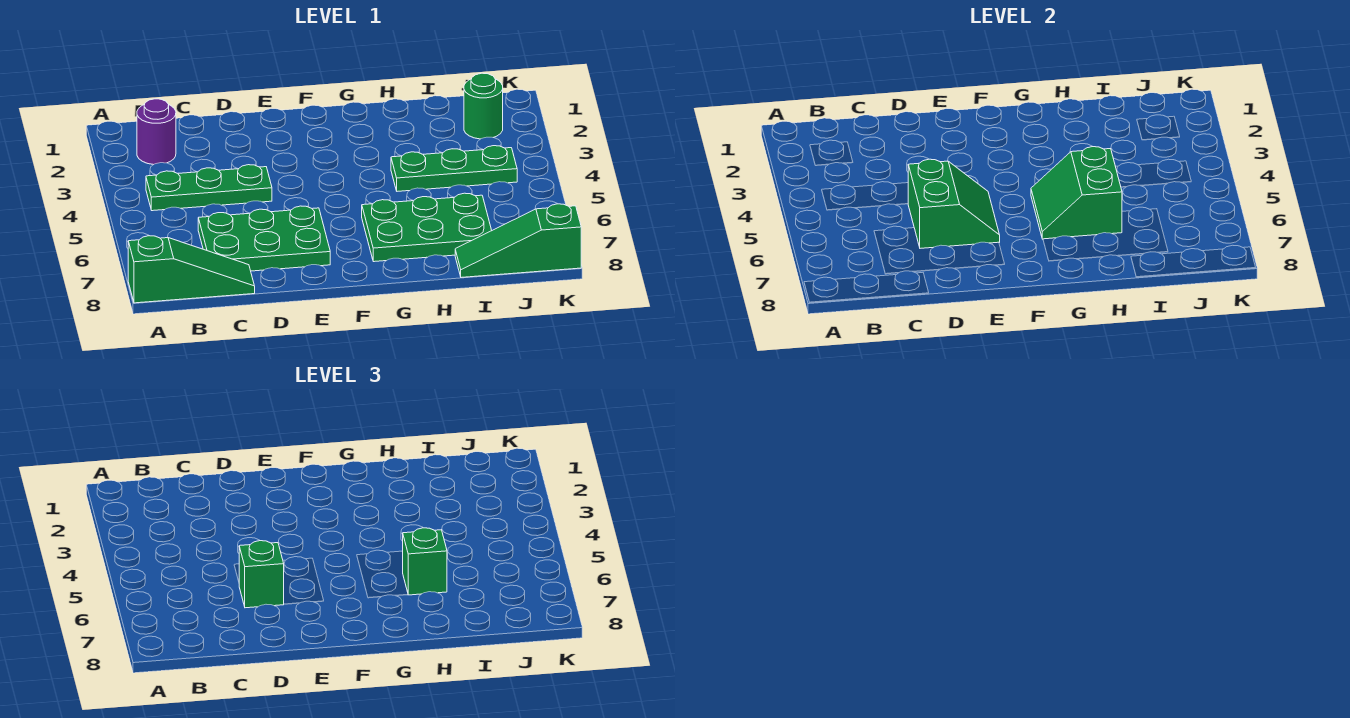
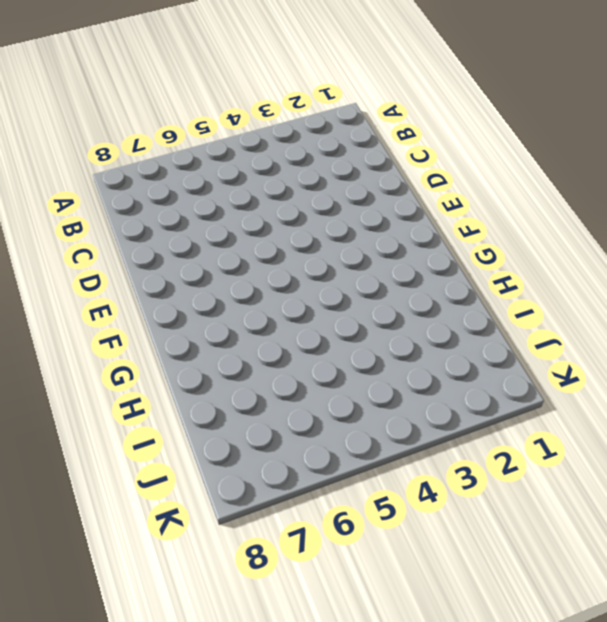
none -> green 1x3 slope [128,236,255,303]
none -> purple 1x1 round brick [137,99,176,165]
none -> green 1x3 plate [146,165,272,211]

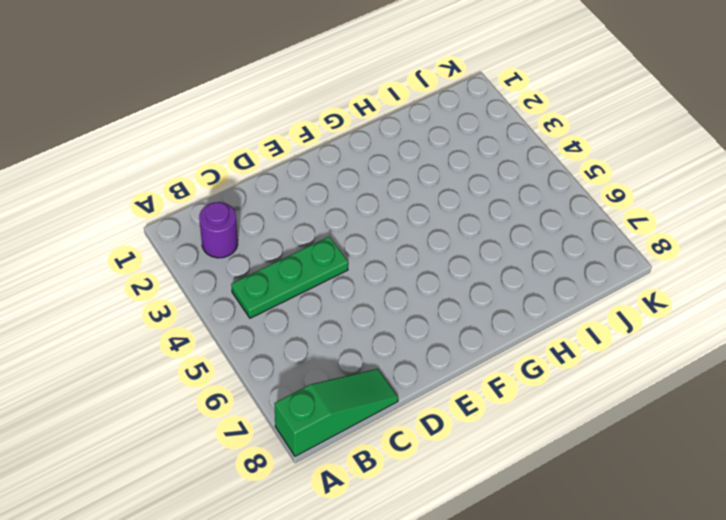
none -> green 2x3 plate [198,206,330,271]
none -> green 2x3 plate [362,193,492,262]
none -> green 1x3 plate [391,146,517,191]

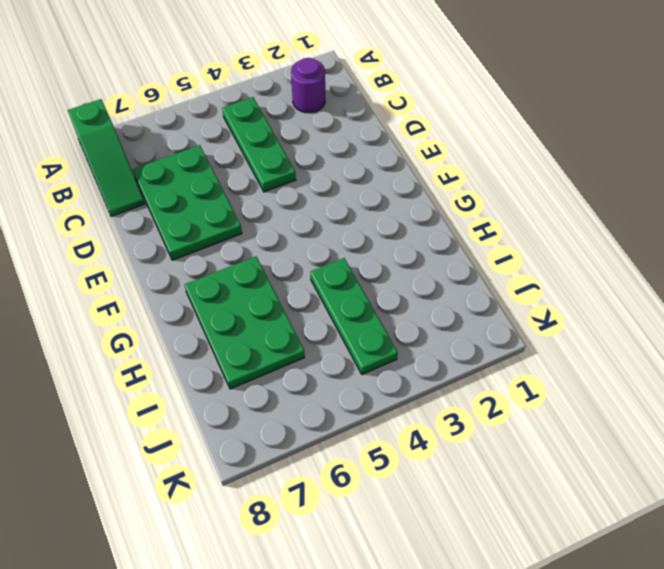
none -> green 1x3 slope [455,204,581,277]
none -> green 1x1 round brick [464,73,503,139]
none -> green 2x2 slope [908,159,1000,248]

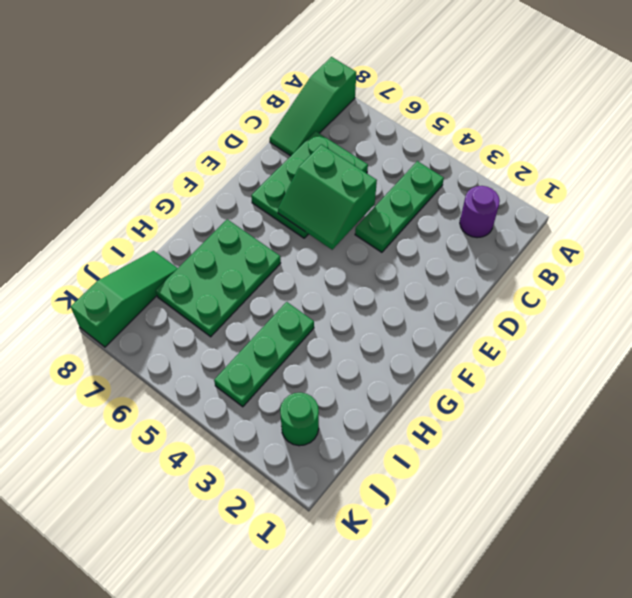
none -> green 2x2 slope [1031,147,1122,239]
none -> green 1x1 brick [239,541,284,608]
none -> green 1x1 brick [403,528,447,595]

